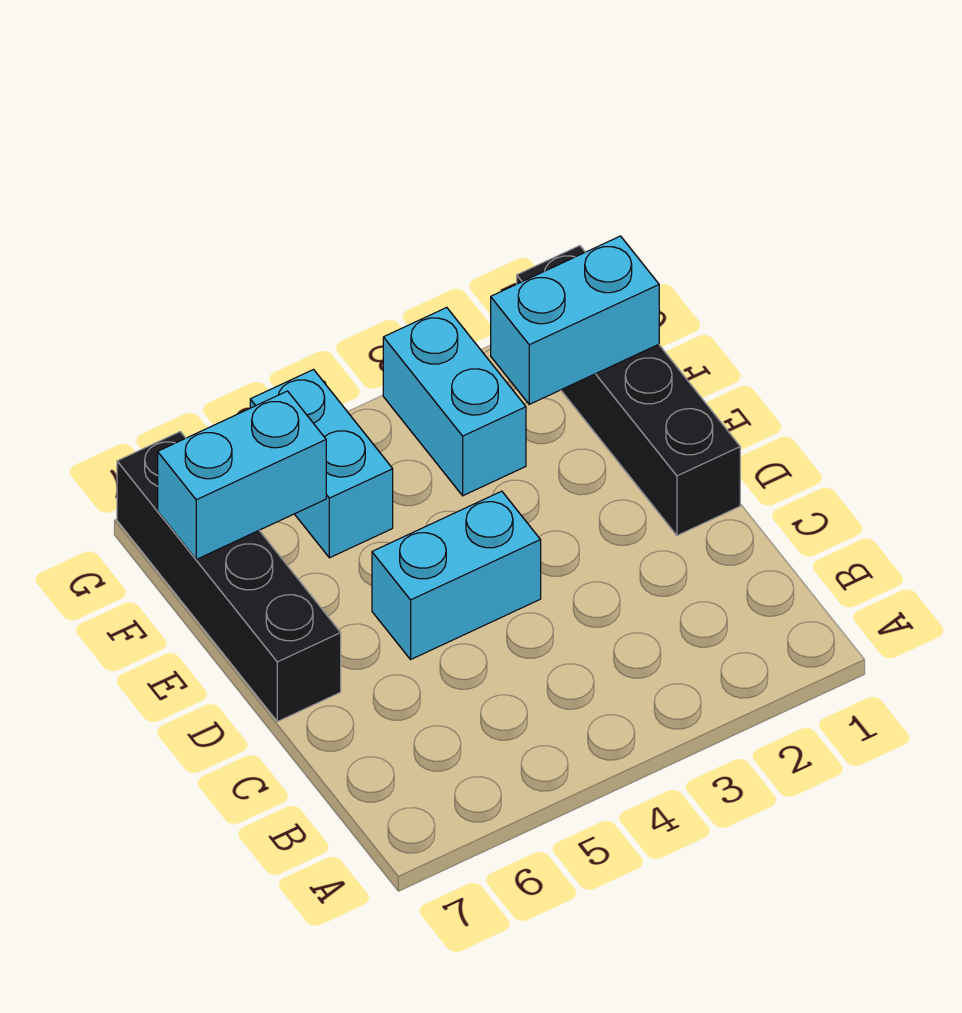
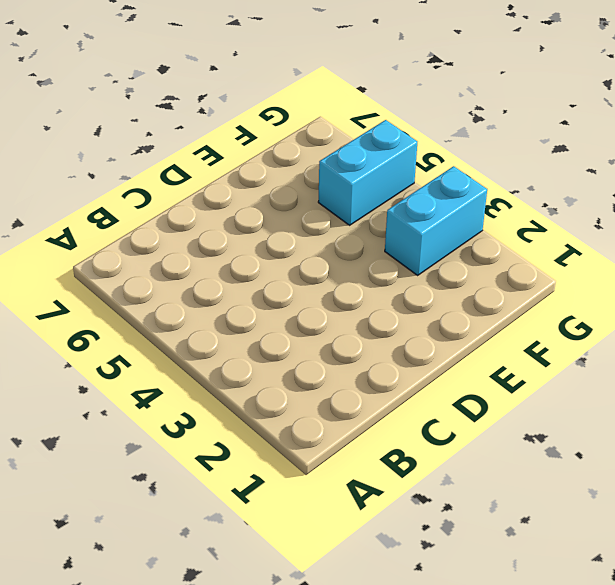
none -> black 1x4 brick [517,246,740,536]
none -> cyan 1x2 brick [372,491,541,659]

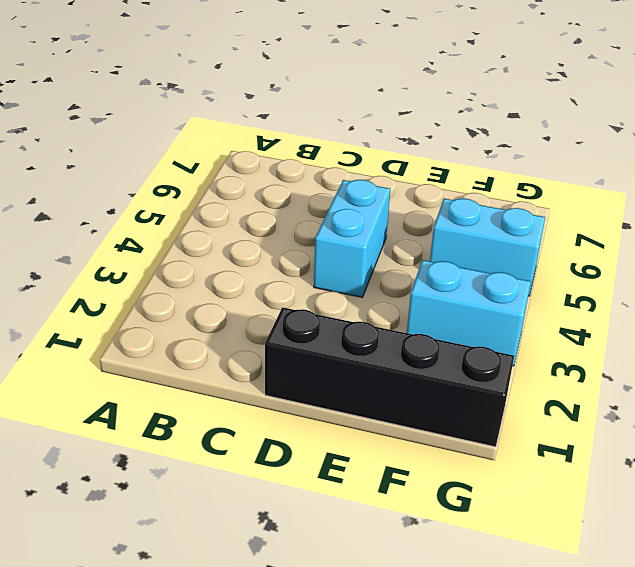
none -> black 1x4 brick [117,432,341,722]
none -> cyan 1x2 brick [491,236,659,404]

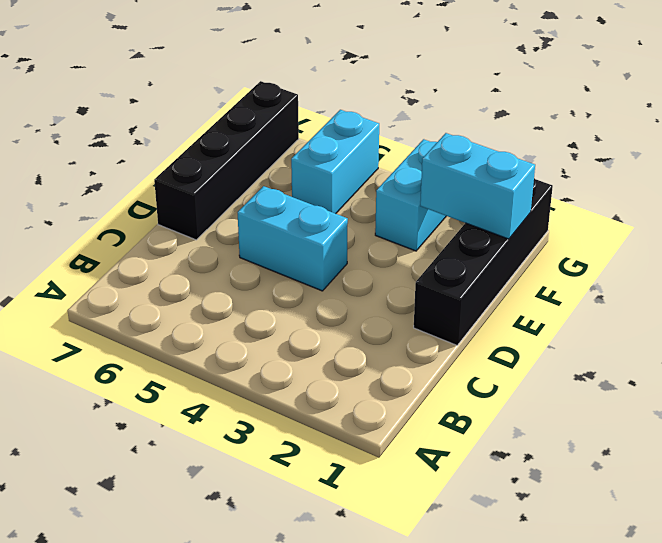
none -> cyan 1x2 brick [158,391,326,559]

